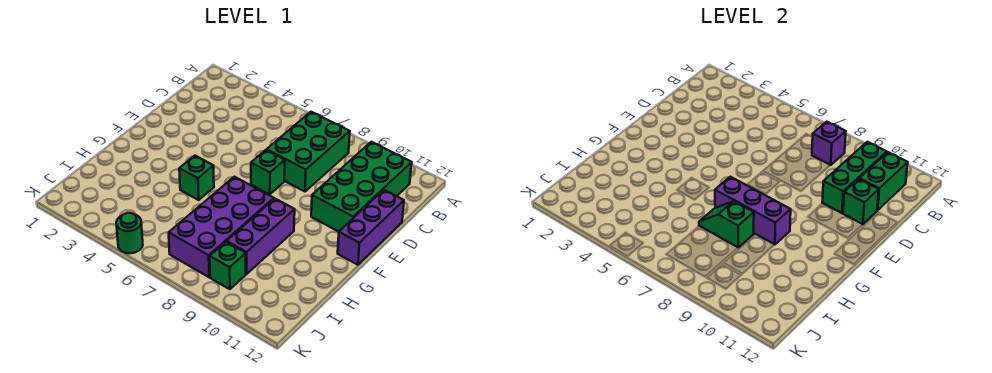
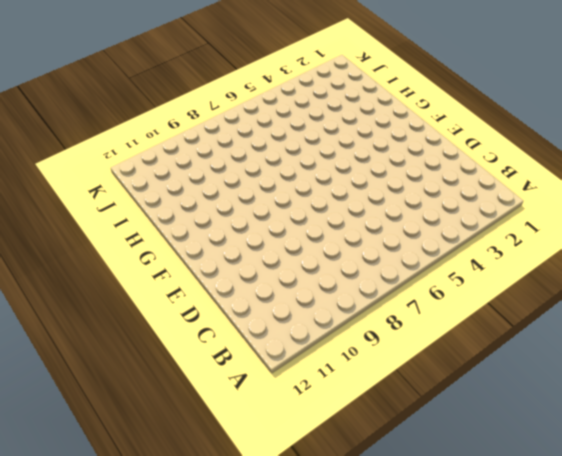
none -> green 2x3 brick [267,112,350,192]
none -> green 2x4 brick [311,142,412,232]
none -> purple 1x3 brick [338,190,404,265]

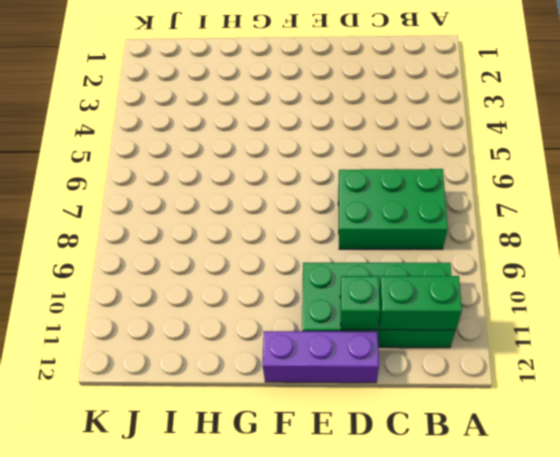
none -> green 1x1 brick [251,150,285,194]
none -> green 1x1 brick [179,156,214,200]
none -> purple 2x4 brick [169,177,274,277]

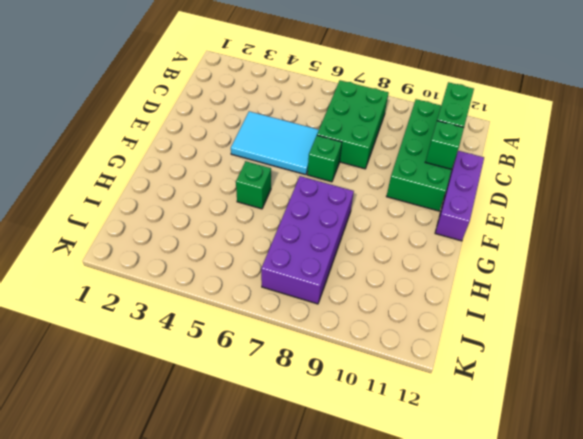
cyan 2x3 tile [231,111,319,175] -> none
none -> purple 1x3 brick [227,199,295,274]
none -> green 1x1 brick [210,242,246,289]
none -> green 1x1 round brick [116,213,143,253]

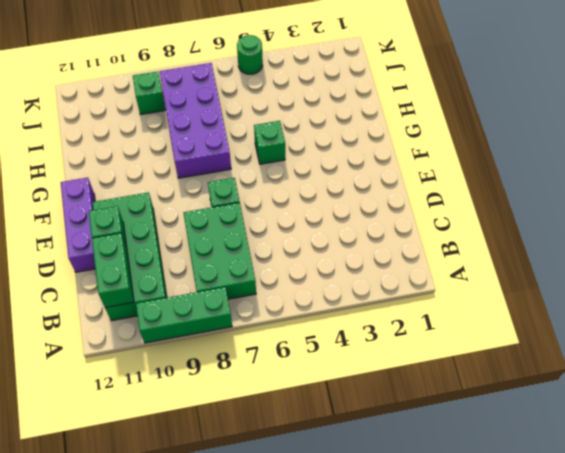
green 1x3 brick [136,287,232,343] -> green 1x3 brick turned to [822,142,887,213]
none -> purple 1x3 brick [227,199,295,274]
none -> purple 1x1 brick [812,122,846,165]
none -> purple 1x3 brick [715,177,791,245]

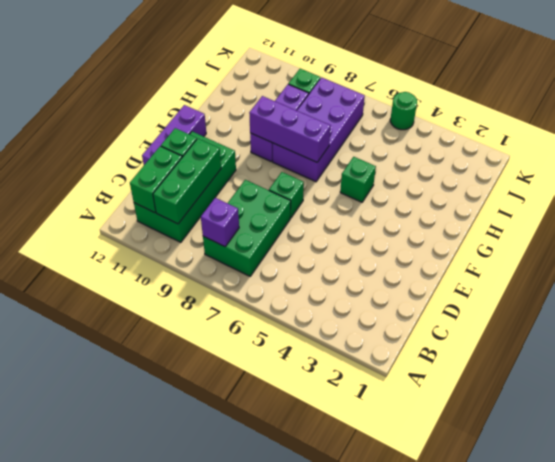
none -> green 1x2 slope [699,201,754,247]

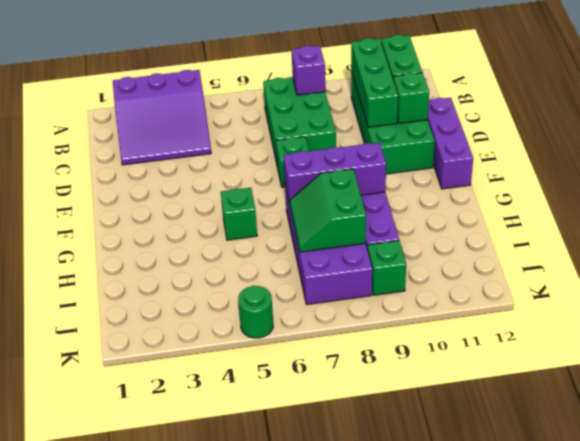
purple 3x3 slope [113,70,211,165] -> none
green 2x2 slope [289,169,366,252] -> green 1x2 slope [699,201,754,247]

